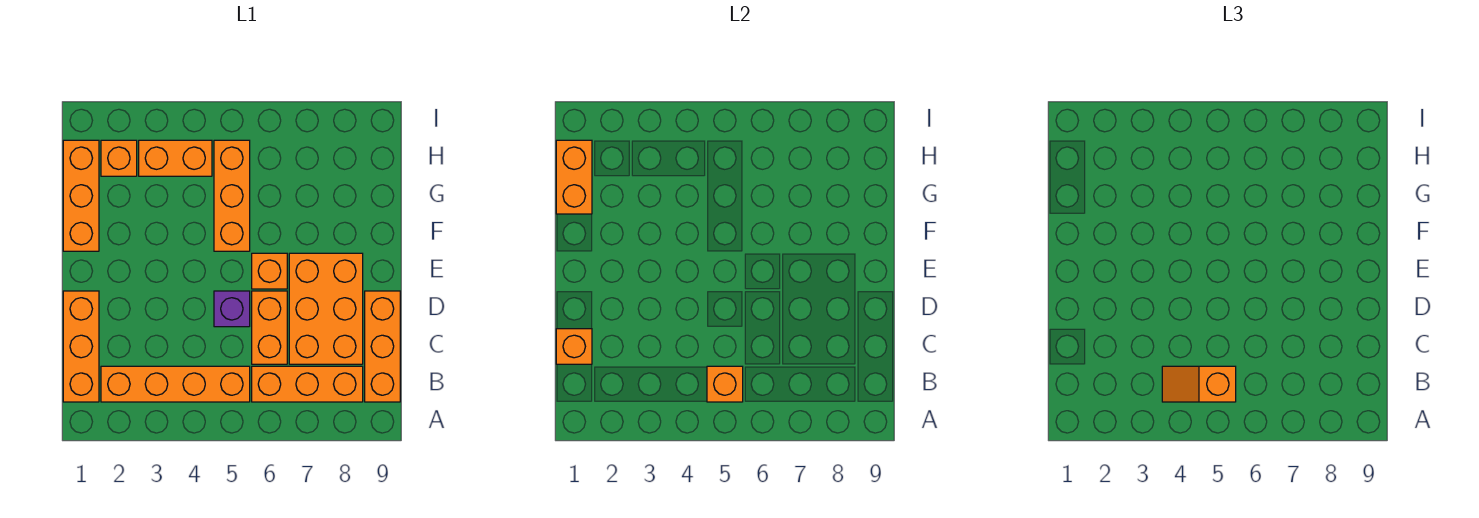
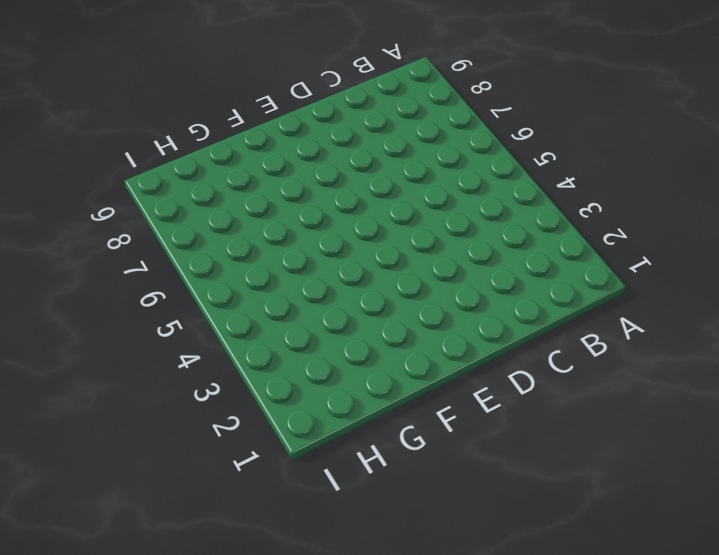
none -> orange 1x3 brick [63,291,99,402]
none -> orange 1x4 brick [101,366,250,402]
none -> orange 1x3 brick [252,366,363,402]

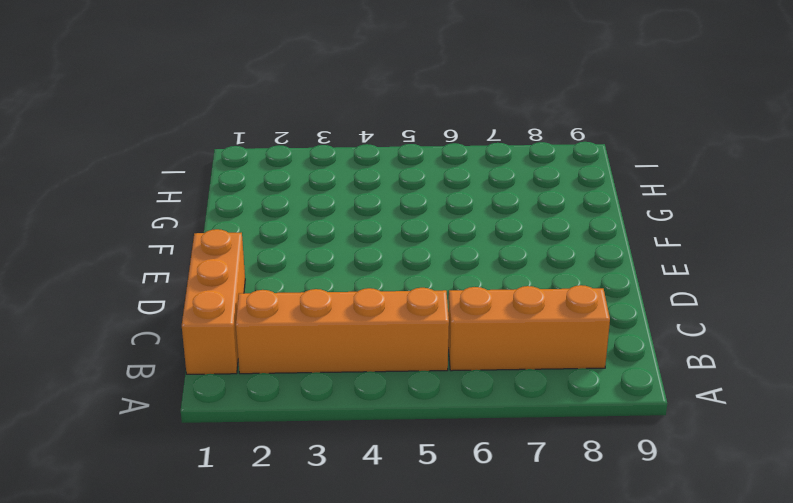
none -> orange 1x3 brick [365,291,400,402]
none -> orange 1x2 brick [252,291,287,364]
none -> orange 2x3 brick [289,253,363,364]

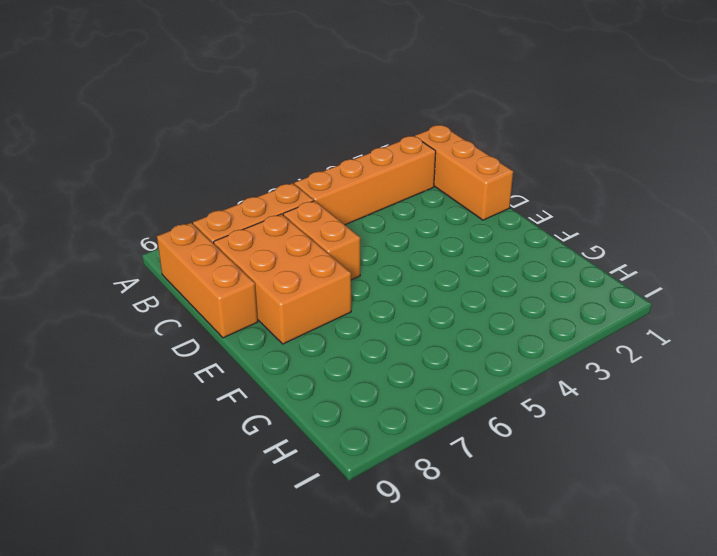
none -> purple 1x1 brick [214,291,250,327]
none -> orange 1x1 brick [252,253,287,289]
none -> orange 1x3 brick [63,140,99,251]

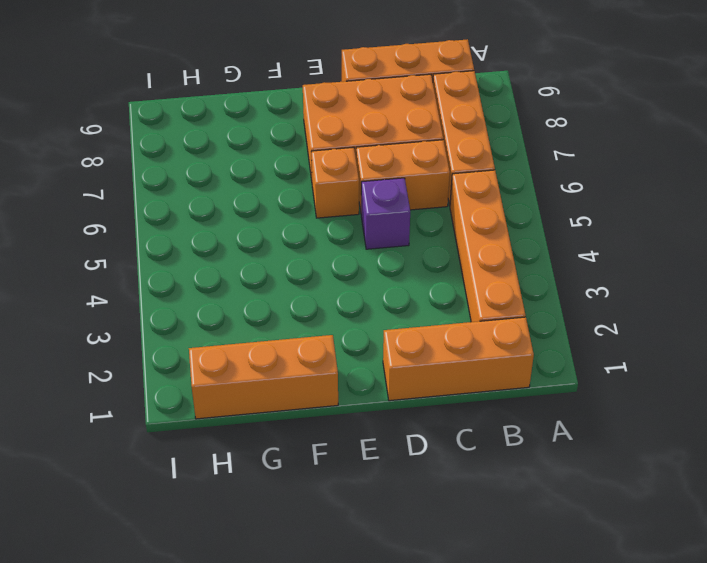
none -> orange 1x3 brick [214,140,250,251]
none -> orange 1x1 brick [101,140,137,176]
none -> orange 1x2 brick [139,140,212,176]

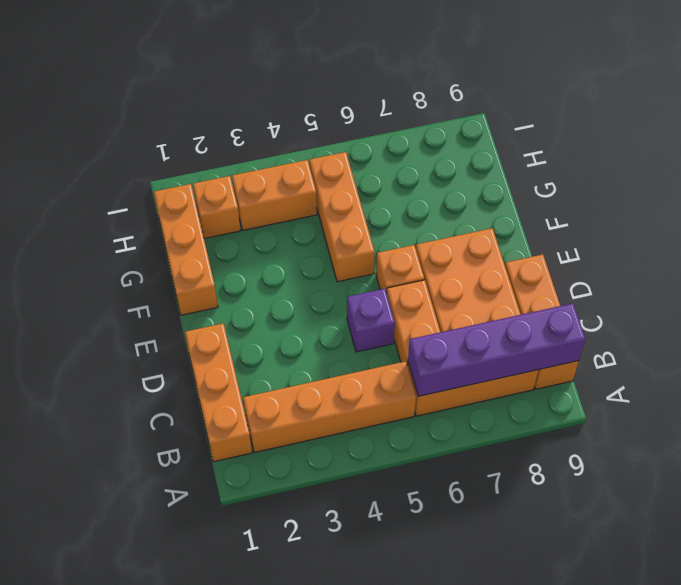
purple 1x4 brick [408,303,585,396] -> none
none -> orange 1x1 brick [707,366,743,402]
none -> orange 1x1 brick [556,329,592,364]
none -> orange 1x2 brick [556,140,592,214]

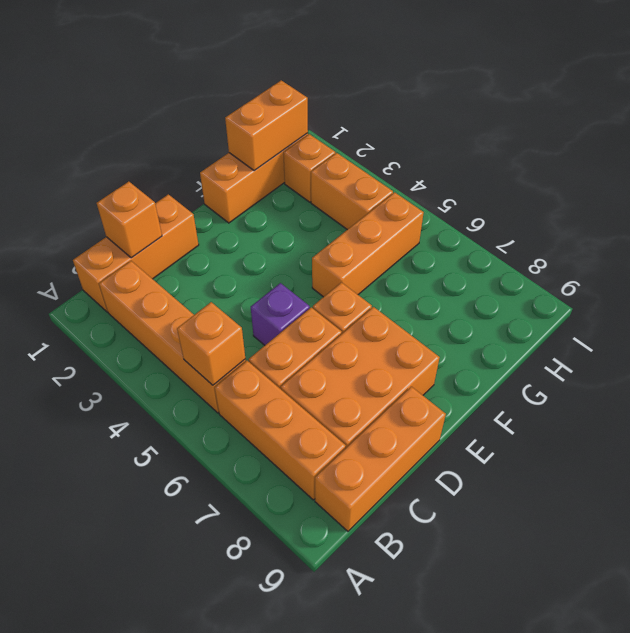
none -> orange 1x2 slope [1162,366,1236,402]

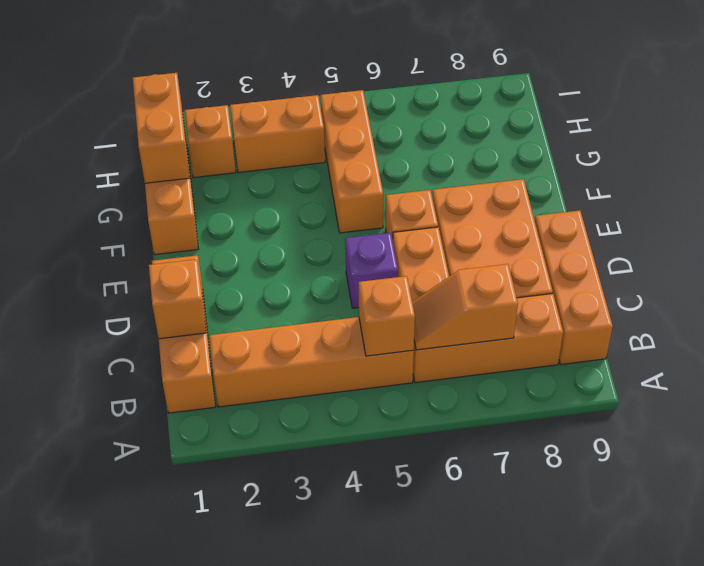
orange 1x2 slope [412,264,518,350] -> orange 1x2 slope moved to [1162,366,1236,402]

